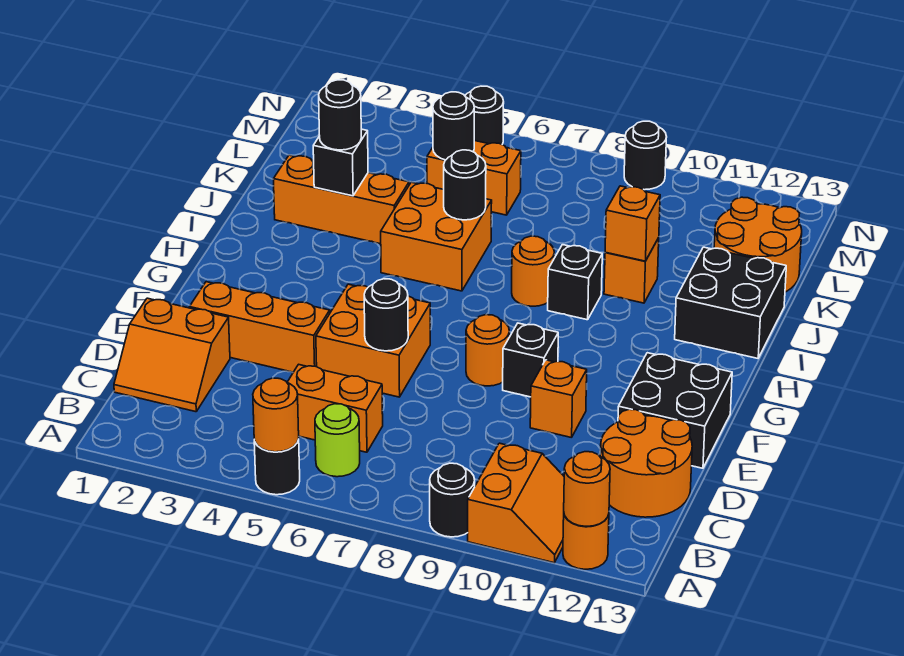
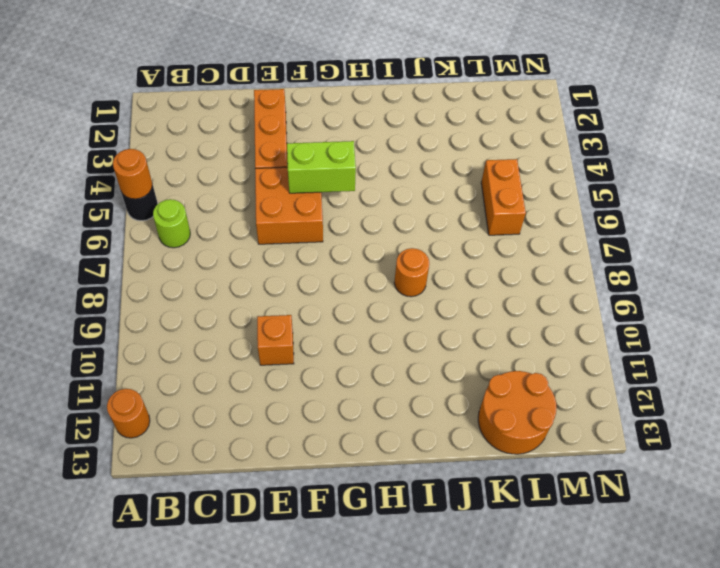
lime 1x2 brick [287,141,356,193] -> none
none -> black 1x1 round brick [430,463,475,537]
none -> orange 2x2 slope [468,443,564,563]
none -> orange 2x2 slope [114,298,230,412]
none -> orange 1x2 brick [287,364,383,452]

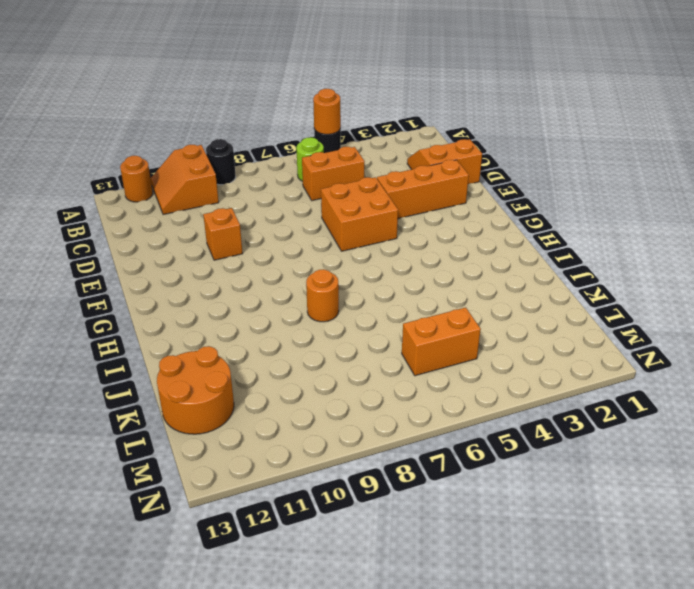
none -> orange 2x2 round brick [600,409,692,517]
none -> black 2x2 brick [618,353,732,468]
none -> orange 1x1 round brick [466,315,509,386]
none -> black 1x1 brick [503,323,558,397]

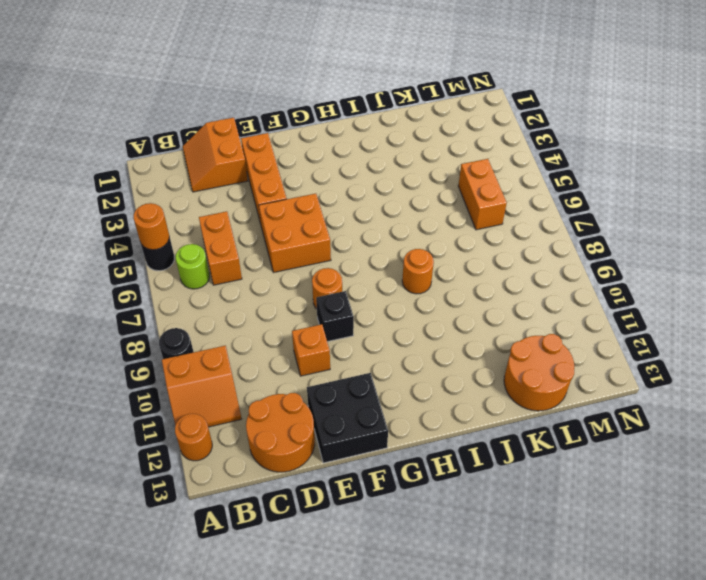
none -> orange 2x2 brick [381,182,492,291]
none -> black 1x1 brick [548,245,602,320]
none -> black 2x2 brick [675,247,786,358]
none -> orange 1x3 brick [274,155,409,244]

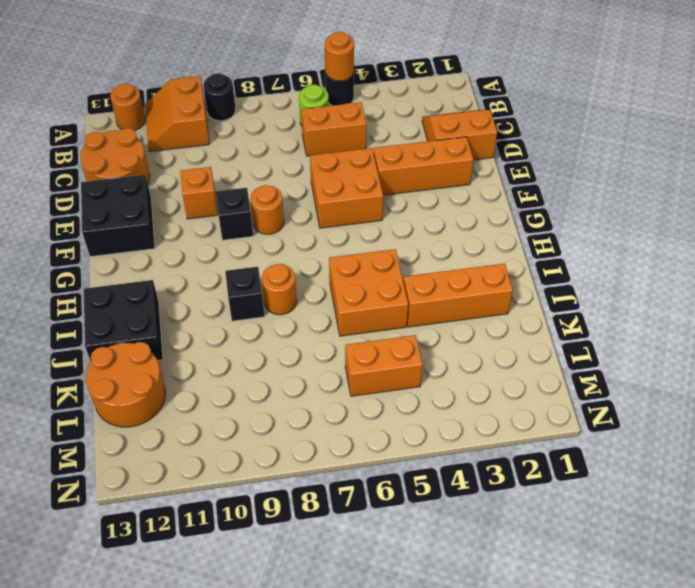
none -> orange 1x1 brick [604,238,659,303]
none -> black 1x1 round brick [465,86,504,144]
none -> black 1x1 round brick [624,121,667,190]
none -> orange 1x1 round brick [564,452,610,526]

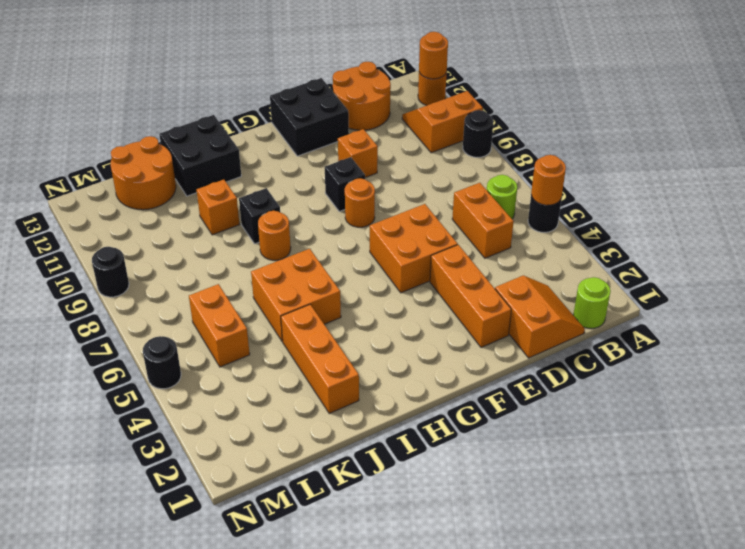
lime 1x1 round brick [573,277,611,328] -> none
none -> black 1x1 round brick [364,279,408,351]
none -> black 1x1 brick [313,129,368,196]
none -> black 1x1 round brick [444,150,486,220]
none -> orange 1x1 brick [605,186,660,261]

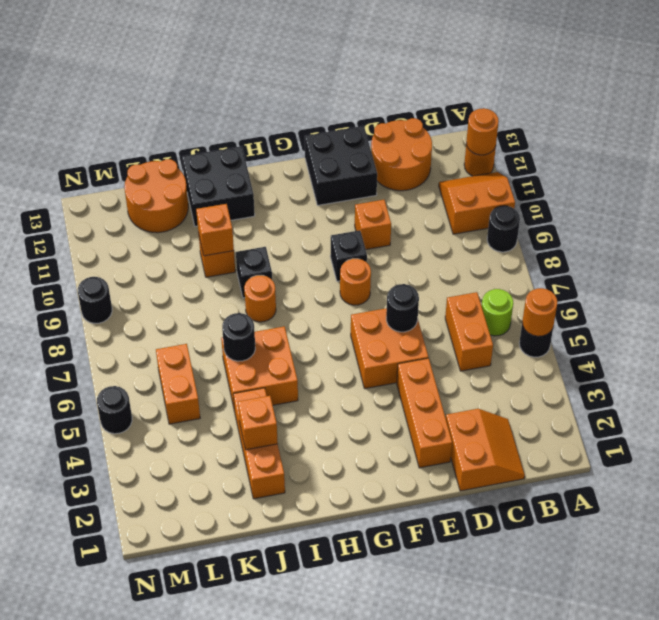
orange 1x1 brick [238,396,278,450] -> black 1x1 brick [313,129,368,196]
none -> black 1x1 round brick [433,92,474,160]
none -> black 1x1 round brick [319,80,361,150]

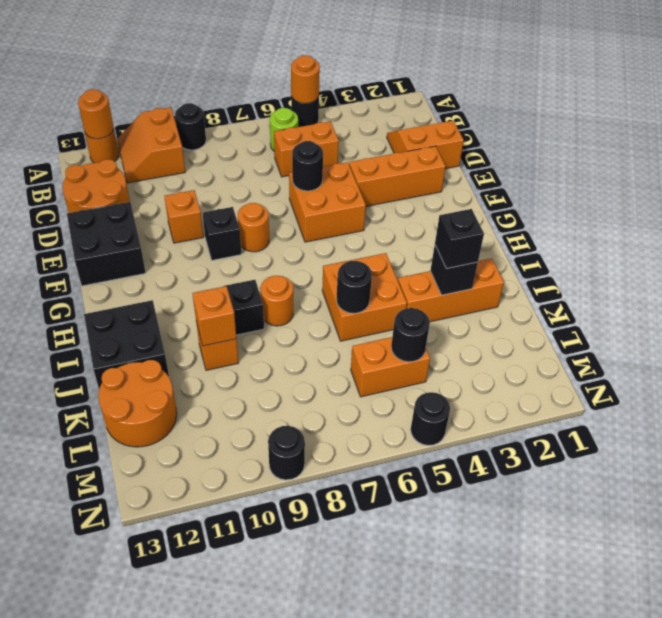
black 1x1 brick [435,209,484,268] -> black 1x1 round brick [319,80,361,150]

